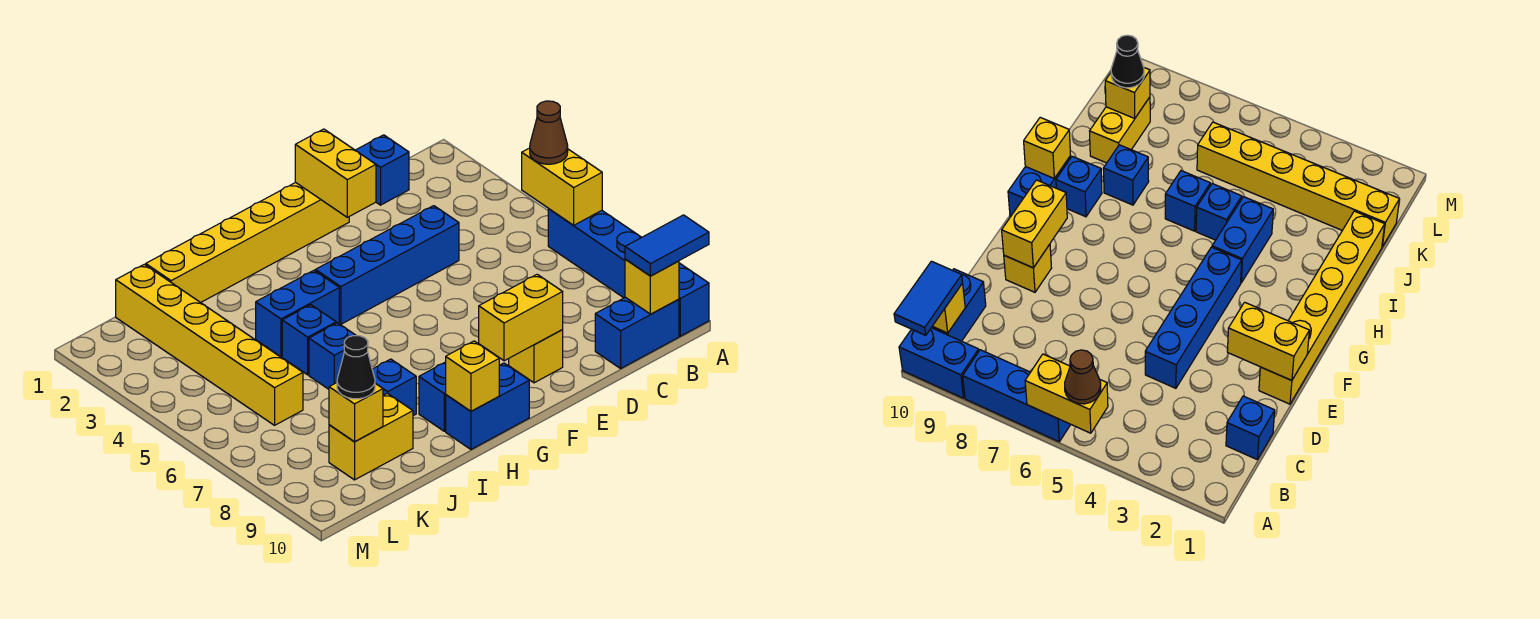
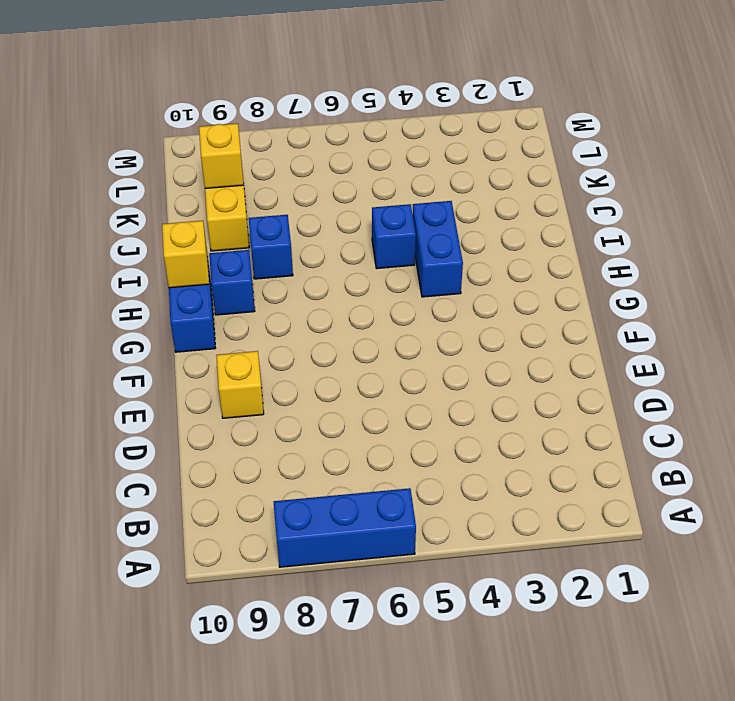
none -> blue 1x2 brick [679,263,709,336]
none -> blue 1x2 brick [595,297,679,368]
none -> blue 1x1 brick [355,135,409,205]

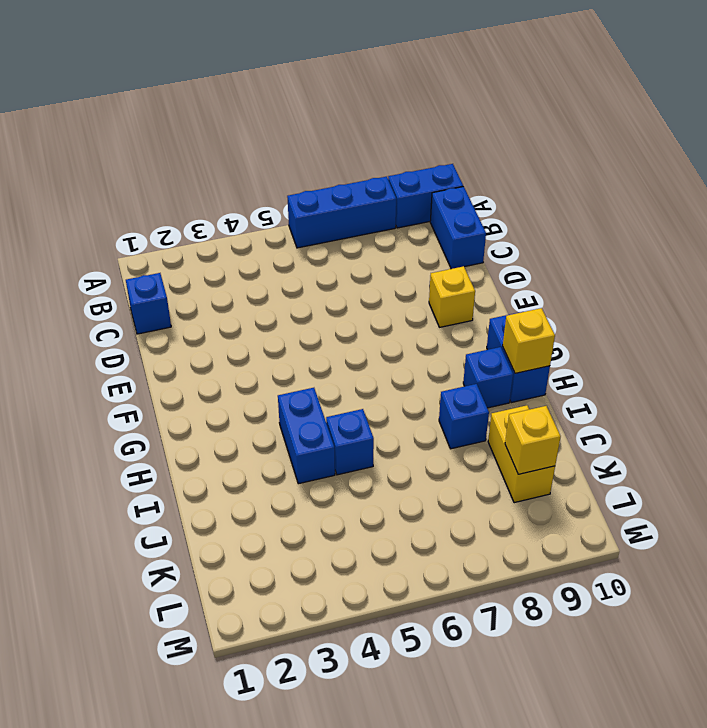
none -> blue 1x4 brick [315,206,459,324]
none -> yellow 1x6 brick [146,182,349,303]
none -> blue 1x1 brick [309,323,356,389]

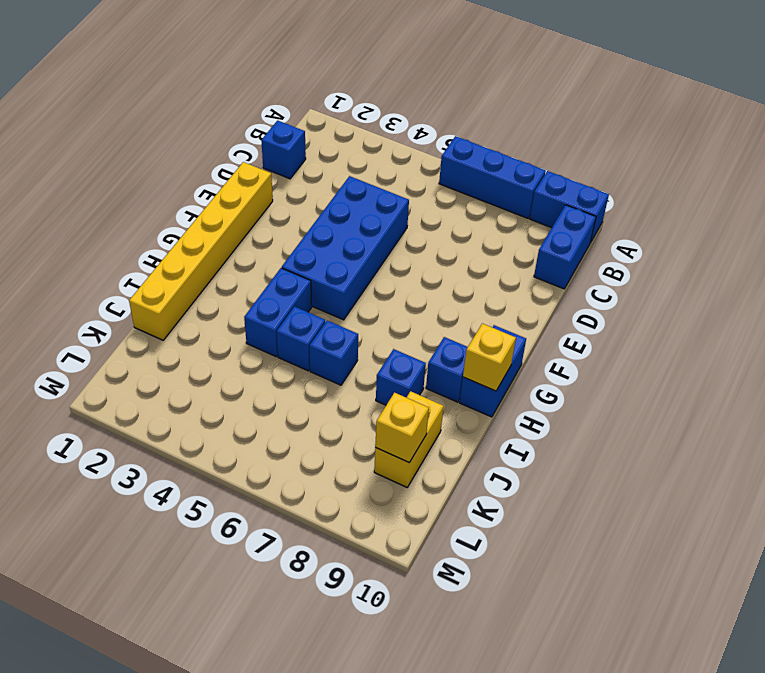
blue 2x4 brick [282,176,409,320] -> blue 1x4 brick [315,206,459,324]
none -> yellow 1x1 brick [509,330,563,383]
none -> yellow 1x6 brick [116,264,303,425]
none -> yellow 1x2 brick [522,148,602,225]

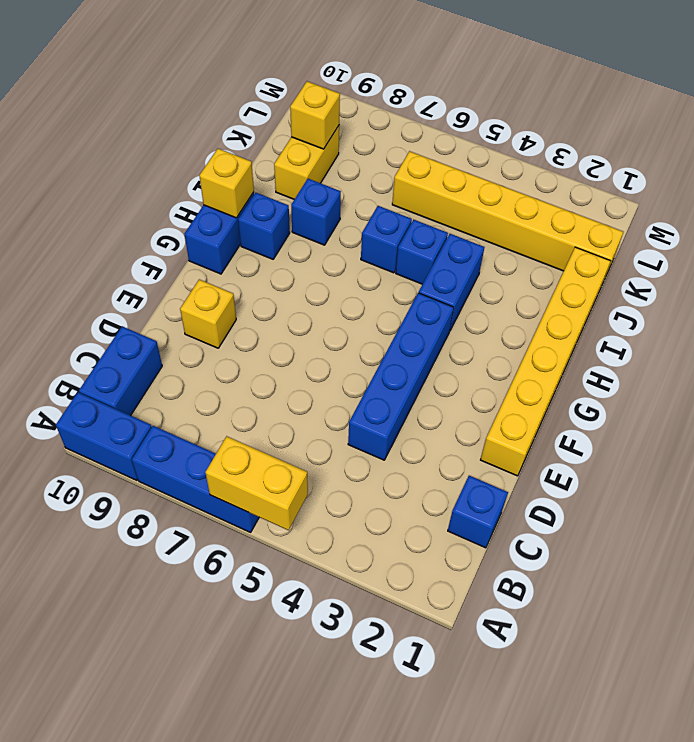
none -> yellow 1x1 brick [625,259,679,314]
none -> yellow 1x2 brick [295,129,376,217]
none -> yellow 1x2 brick [479,274,563,361]

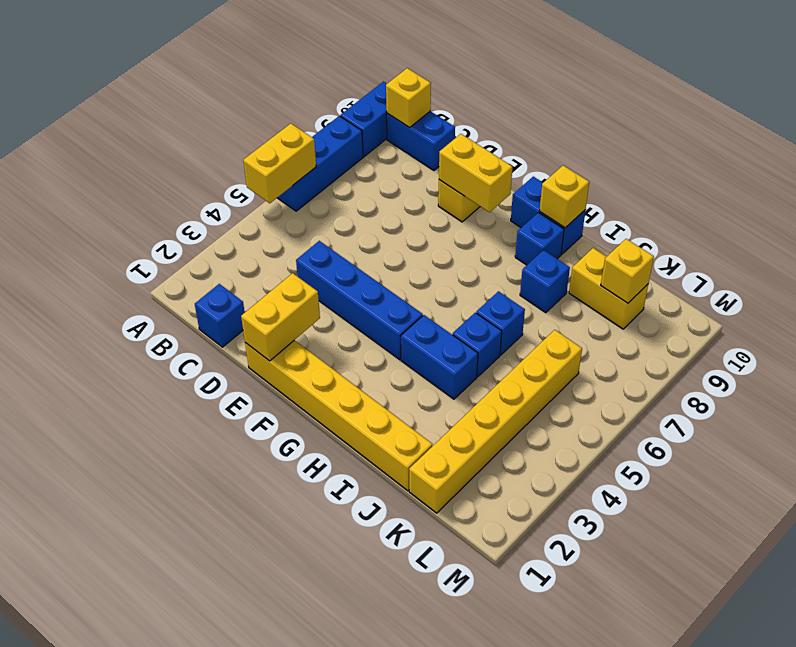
none -> brown 1x1 cone [530,101,568,164]
none -> blue 1x2 tile [625,215,709,276]
none -> black 1x1 cone [337,336,375,399]

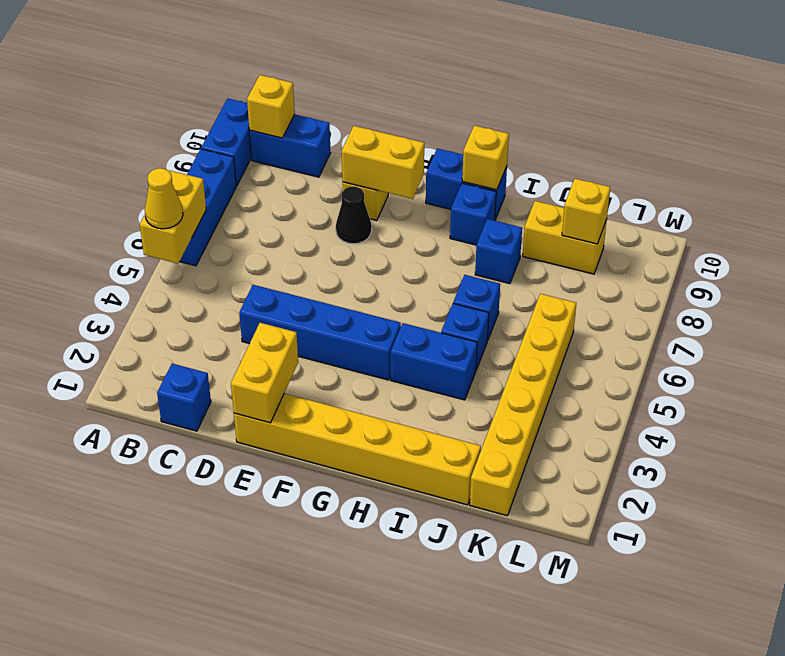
yellow 1x1 cone [145,168,183,229] -> brown 1x1 cone [530,101,568,164]
black 1x1 cone [336,187,372,244] -> black 1x1 cone moved to [337,336,375,399]
none -> blue 1x2 tile [625,215,709,276]

